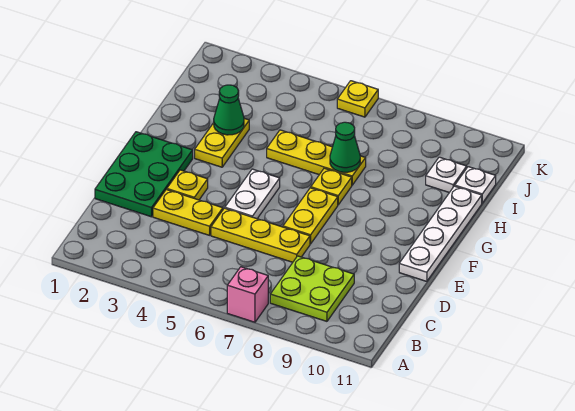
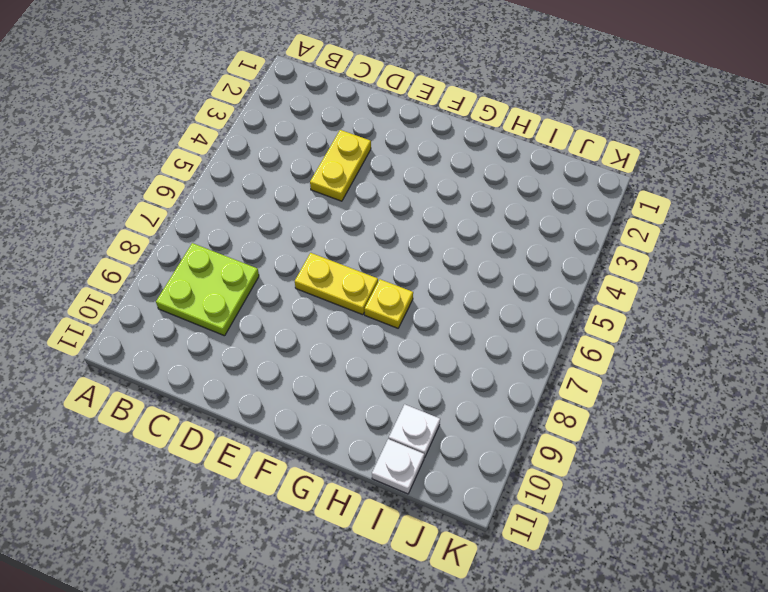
none -> pink 1x1 brick [227,267,268,322]
none -> green 2x3 plate [95,132,193,217]
none -> yellow 1x3 plate [211,208,310,262]

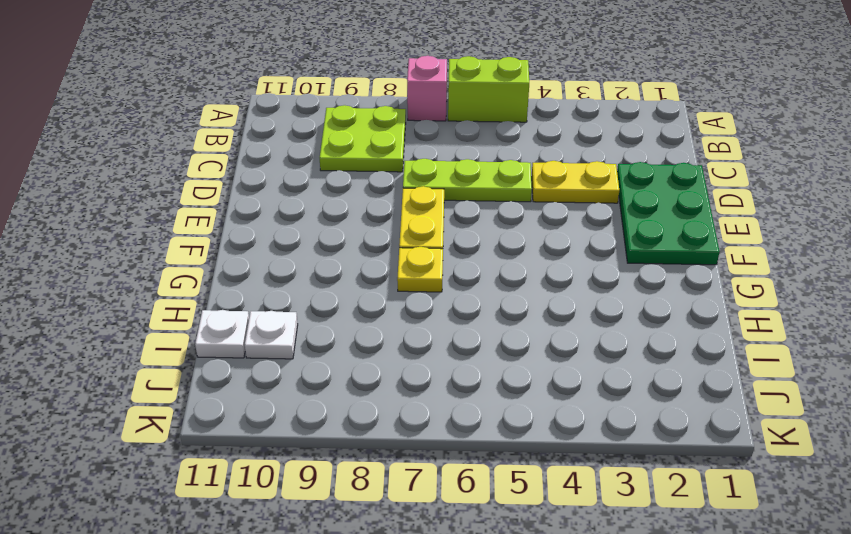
lime 1x2 brick [448,56,529,122] -> none
lime 1x3 plate [403,159,532,202] -> yellow 1x3 plate [211,208,310,262]
none -> yellow 1x1 plate [167,170,208,200]
none -> white 1x2 plate [225,169,280,219]
none -> white 1x4 plate [399,186,482,281]

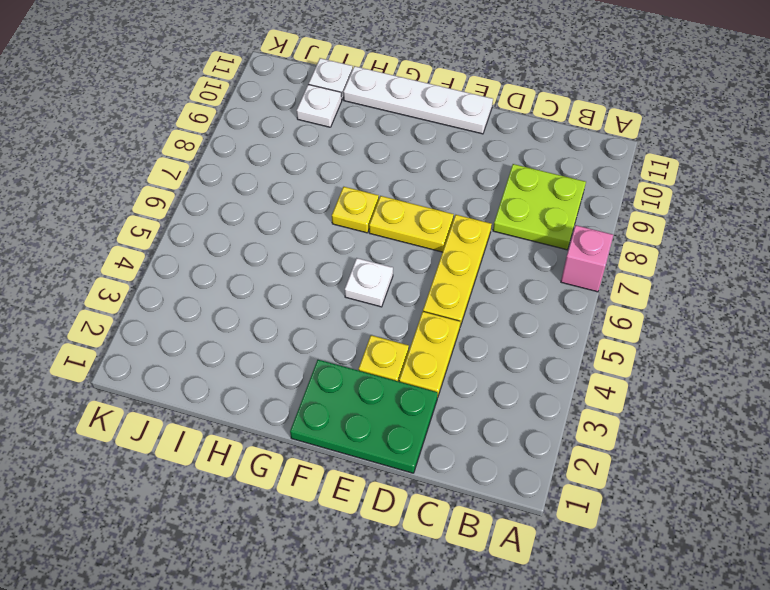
white 1x1 plate [345,258,393,307] -> white 1x2 plate [225,169,280,219]
none -> yellow 1x2 plate [195,118,249,167]
none -> yellow 1x3 plate [267,130,366,185]
none -> yellow 1x1 plate [337,81,378,117]

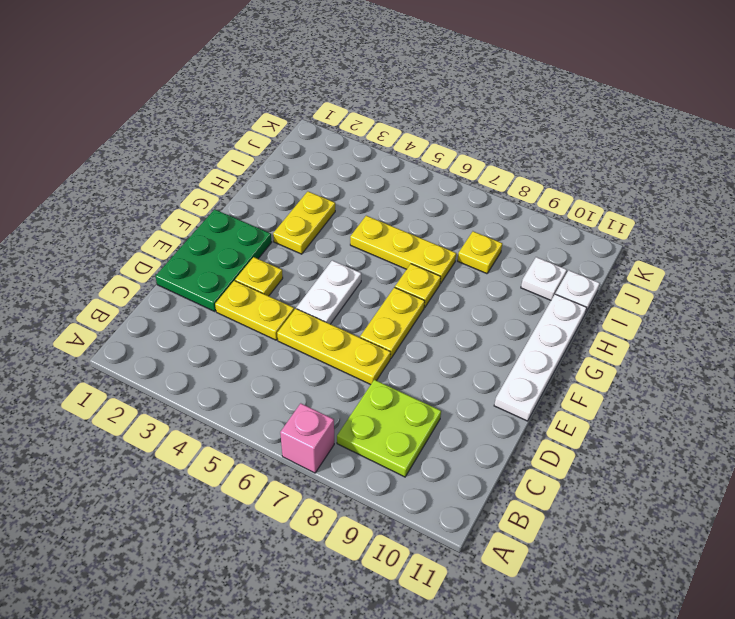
yellow 1x1 plate [458,231,502,274] -> yellow 1x1 plate moved to [337,81,378,117]
none -> green 1x1 cone [214,85,244,135]
none -> green 1x1 cone [330,122,360,172]

